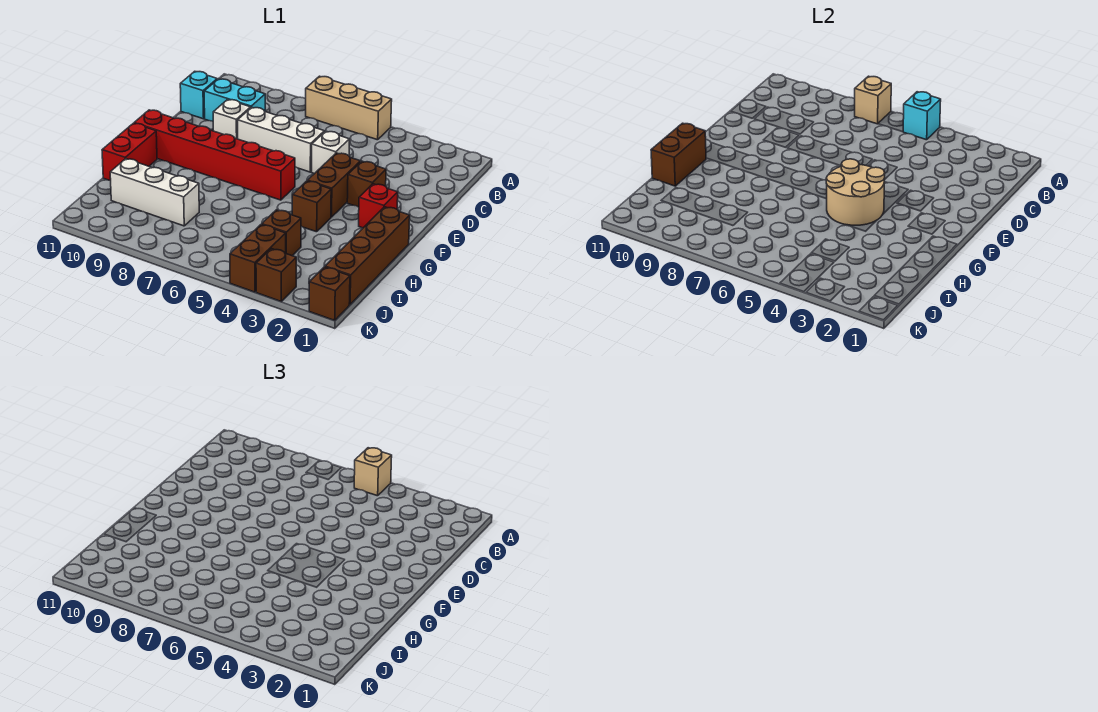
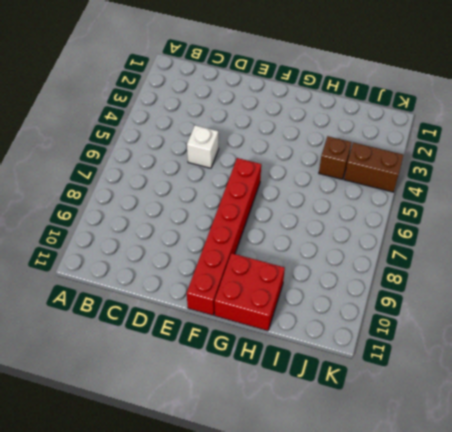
red 2x2 brick [214,253,285,331] -> red 1x2 brick [102,123,157,181]
none -> tan 1x3 brick [306,76,392,140]
none -> cyan 1x2 brick [204,79,265,121]
none -> cyan 1x1 brick [180,71,217,119]

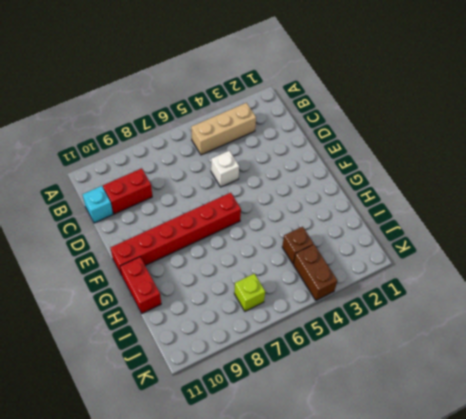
tan 1x3 brick [191,103,256,155] -> tan 1x3 brick moved to [306,76,392,140]
red 1x2 brick [103,168,152,214] -> cyan 1x2 brick [204,79,265,121]
lime 1x1 brick [234,274,265,311] -> none
none -> white 1x3 brick [238,107,324,172]
none -> white 1x1 brick [213,100,251,139]
none -> brown 1x1 brick [347,161,386,207]

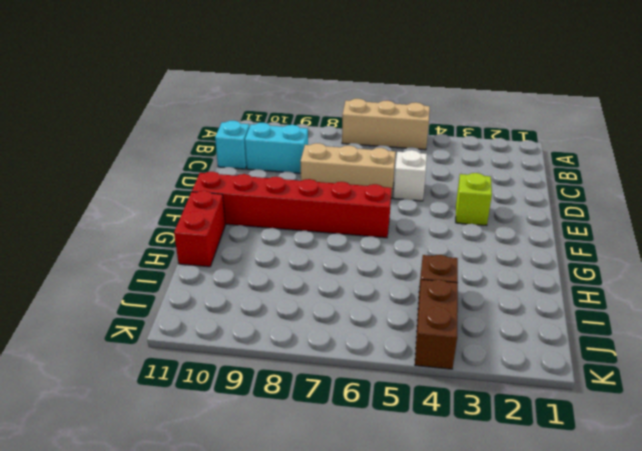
tan 1x3 brick [300,143,396,198] -> white 1x3 brick [238,107,324,172]
lime 1x1 brick [456,173,492,226] -> brown 1x1 brick [347,161,386,207]
none -> white 1x1 brick [213,100,251,139]
none -> brown 1x2 brick [308,153,360,217]
none -> red 1x1 brick [359,184,398,228]

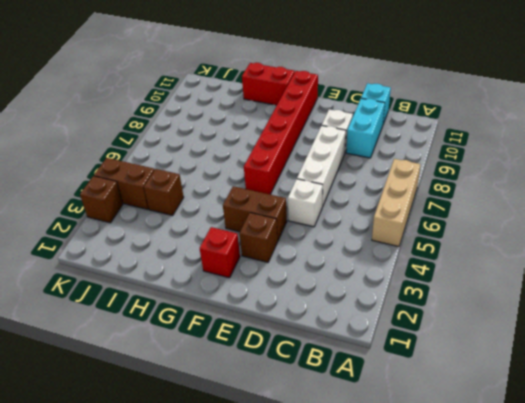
none -> brown 1x4 brick [325,207,410,305]
none -> brown 1x1 brick [292,181,331,232]
none -> white 1x3 brick [110,159,199,226]

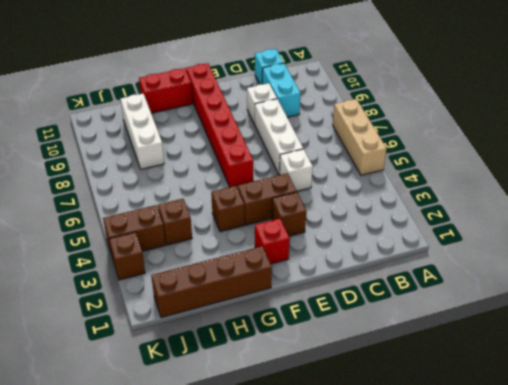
none -> brown 1x1 brick [309,267,350,320]
none -> cyan 1x1 brick [903,92,941,140]
none -> tan 1x1 brick [855,76,891,124]

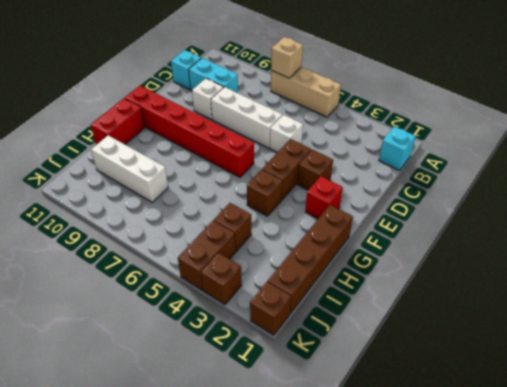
cyan 1x1 brick [379,126,416,171] -> cyan 1x1 brick moved to [903,92,941,140]
none -> tan 2x2 round brick [826,159,885,225]
none -> brown 1x2 brick [651,123,706,186]
none -> tan 1x1 brick [354,448,392,496]

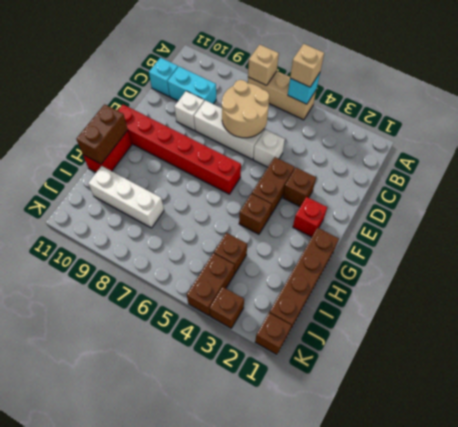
tan 2x2 round brick [222,80,269,138] -> tan 2x2 round brick moved to [826,159,885,225]

